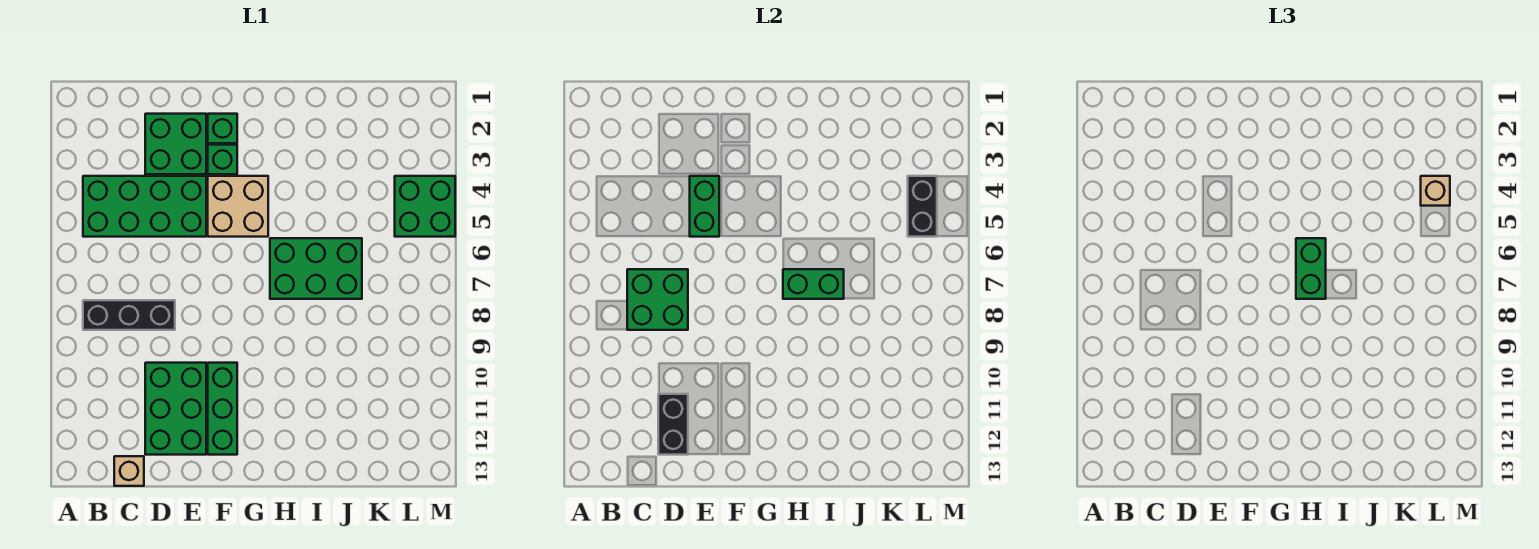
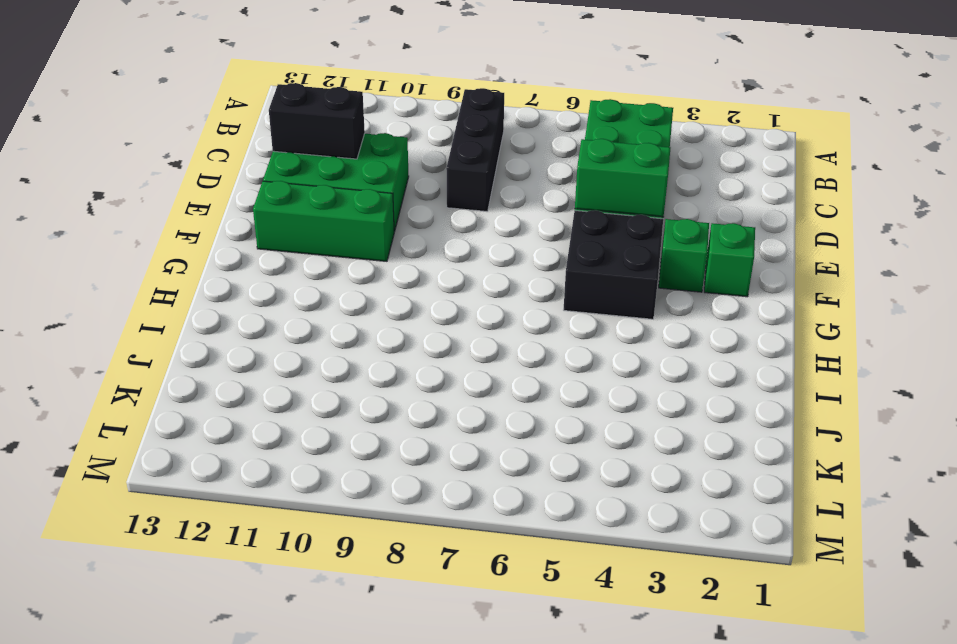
black 2x2 brick [564,210,663,319] -> tan 2x2 brick [208,176,268,237]
none -> tan 1x1 brick [114,456,144,486]
none -> green 2x2 brick [145,114,206,174]
none -> green 2x3 brick [270,238,362,299]

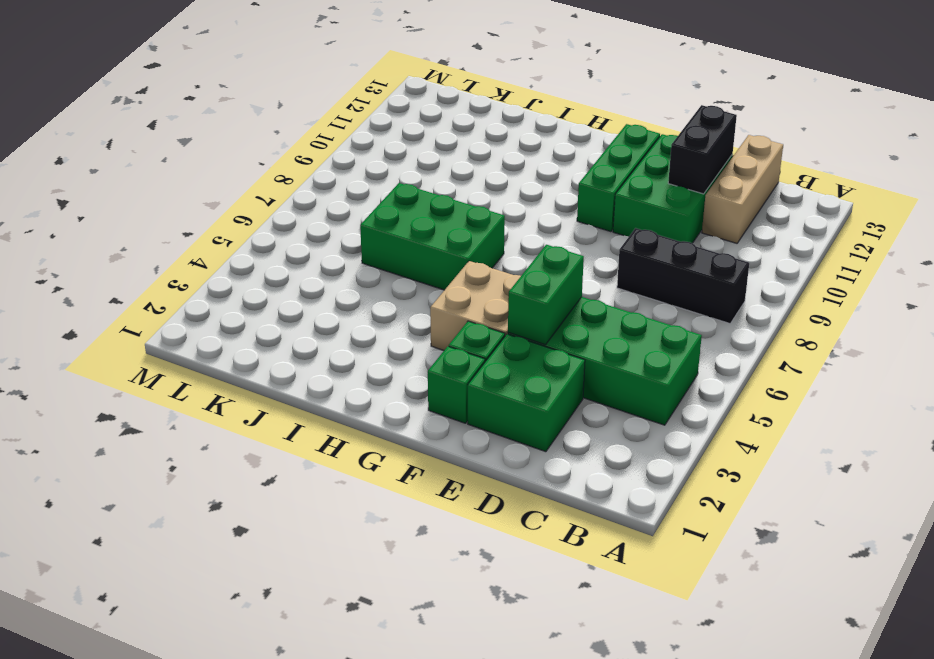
tan 1x3 brick [702,135,783,243] -> tan 1x1 brick [114,456,144,486]
none -> green 2x2 brick [395,176,455,237]
none -> green 2x2 brick [627,269,688,330]
none -> green 1x2 brick [783,269,844,299]

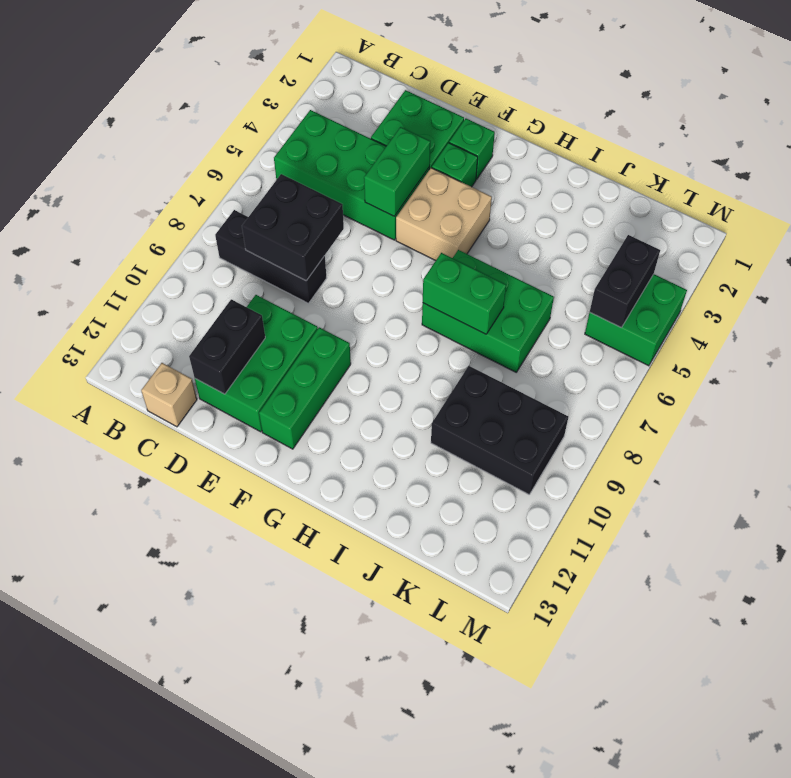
black 2x2 brick [242,174,344,281] -> green 2x2 brick [627,269,688,330]
black 2x3 brick [431,366,568,495] -> none
none -> green 1x2 brick [1296,238,1326,299]
none -> tan 1x1 brick [1421,176,1450,206]

